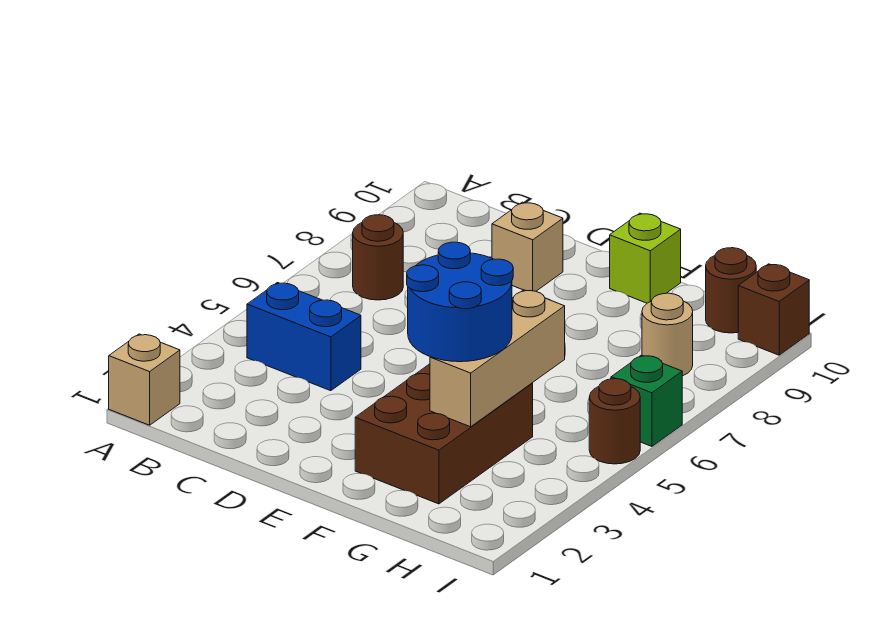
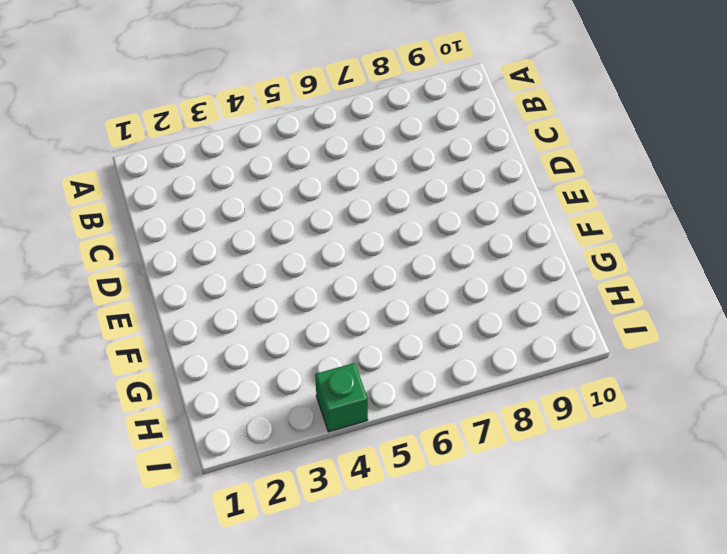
green 1x1 brick [315,363,368,432] -> green 1x1 brick moved to [611,355,682,446]
none -> tan 1x1 brick [109,334,180,425]
none -> blue 1x2 brick [247,283,361,391]
none -> brown 1x1 round brick [353,215,403,300]

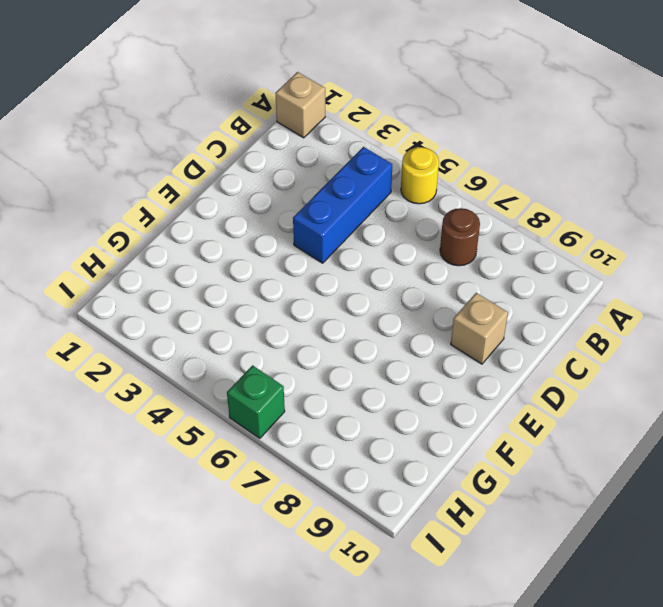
yellow 1x1 round brick [401,147,439,204] -> none
blue 1x3 brick [293,147,392,263] -> blue 1x2 brick [247,283,361,391]
none -> brown 2x3 brick [355,364,533,504]
none -> lime 1x1 brick [610,213,681,303]
none -> tan 1x1 round brick [642,293,693,376]

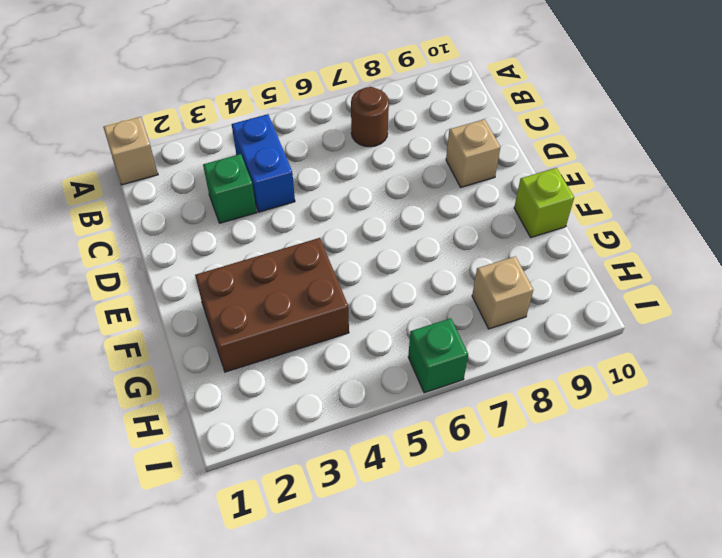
green 1x1 brick [203,154,257,223] -> none
tan 1x1 brick [472,256,533,329] -> tan 1x1 round brick [642,293,693,376]
none -> brown 1x1 round brick [706,248,756,333]
none -> brown 1x1 round brick [589,379,640,464]
none -> brown 1x1 brick [738,264,809,355]

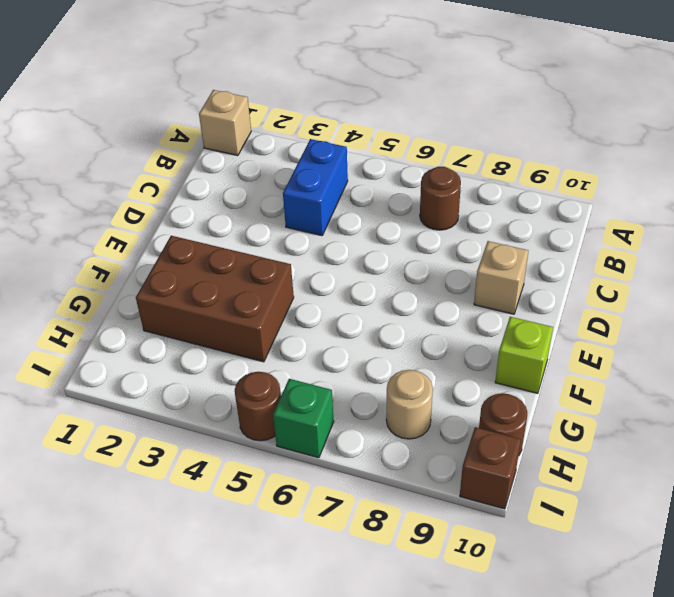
none -> tan 1x3 brick [430,290,565,427]
none -> blue 2x2 round brick [407,242,513,362]

